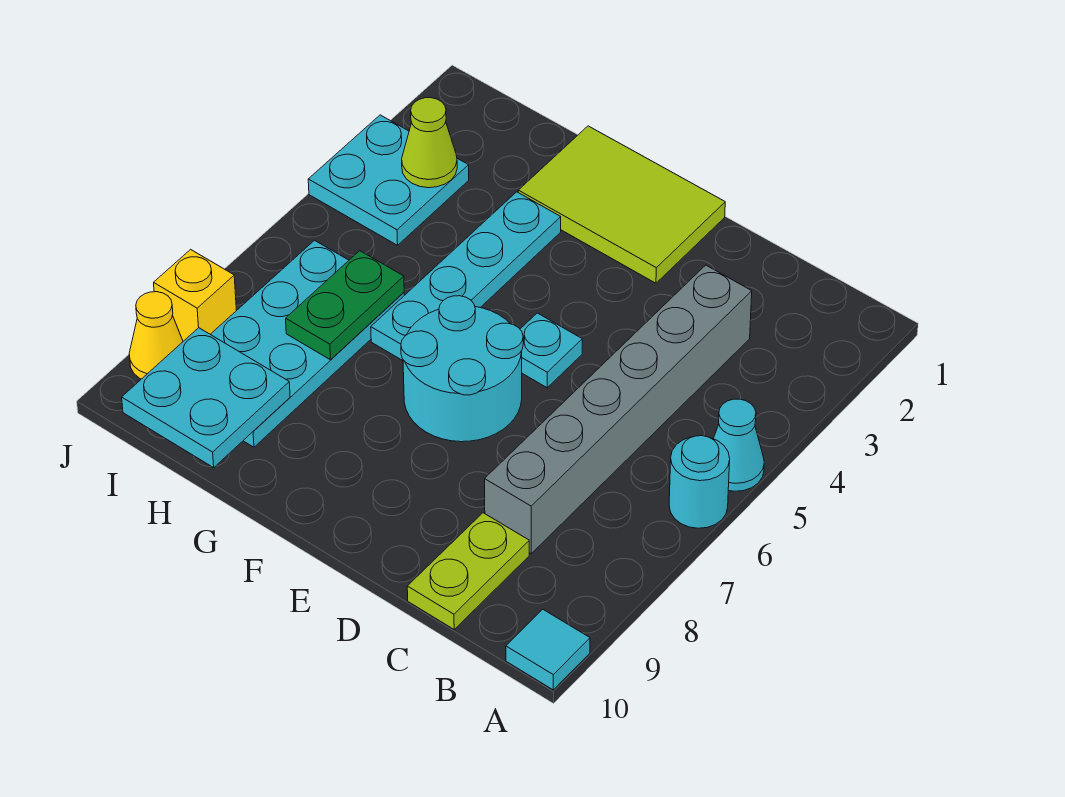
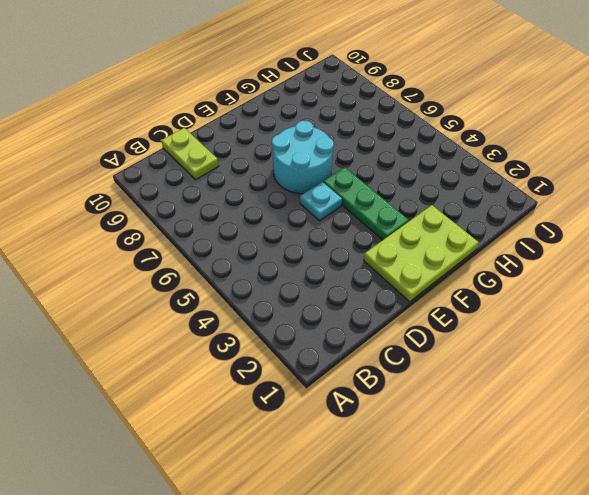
lime 2x3 plate [364,205,479,302] -> lime 2x3 tile [518,126,725,283]
green 1x3 plate [323,167,409,240] -> none
none -> cyan 1x1 cone [713,399,764,491]
none -> cyan 1x1 round brick [669,436,730,528]
none -> cyan 1x1 tile [506,609,590,690]

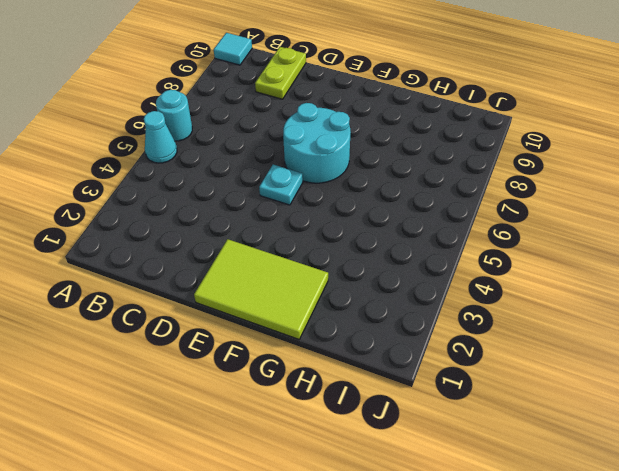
none -> grey 1x6 brick [485,265,752,554]
none -> cyan 1x4 plate [371,192,561,361]
none -> cyan 2x4 plate [211,240,404,447]

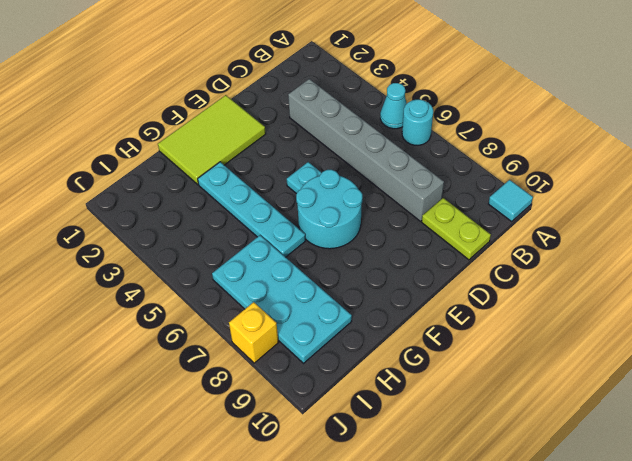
none -> cyan 2x2 plate [308,115,469,245]
none -> yellow 1x1 cone [129,292,183,379]
none -> green 1x2 plate [286,251,404,360]

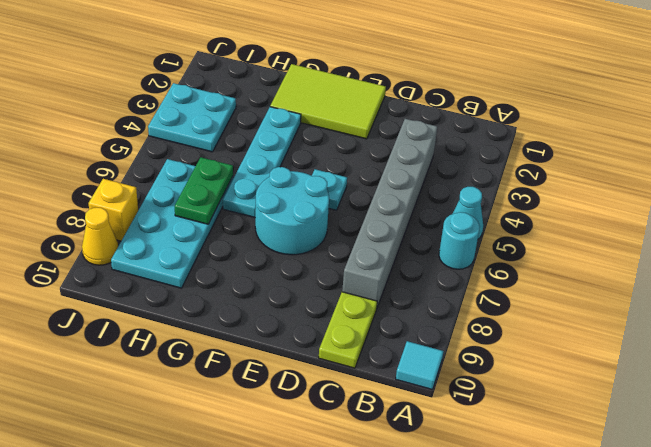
none -> cyan 2x2 plate [122,328,290,468]
none -> lime 1x1 cone [402,98,457,188]

